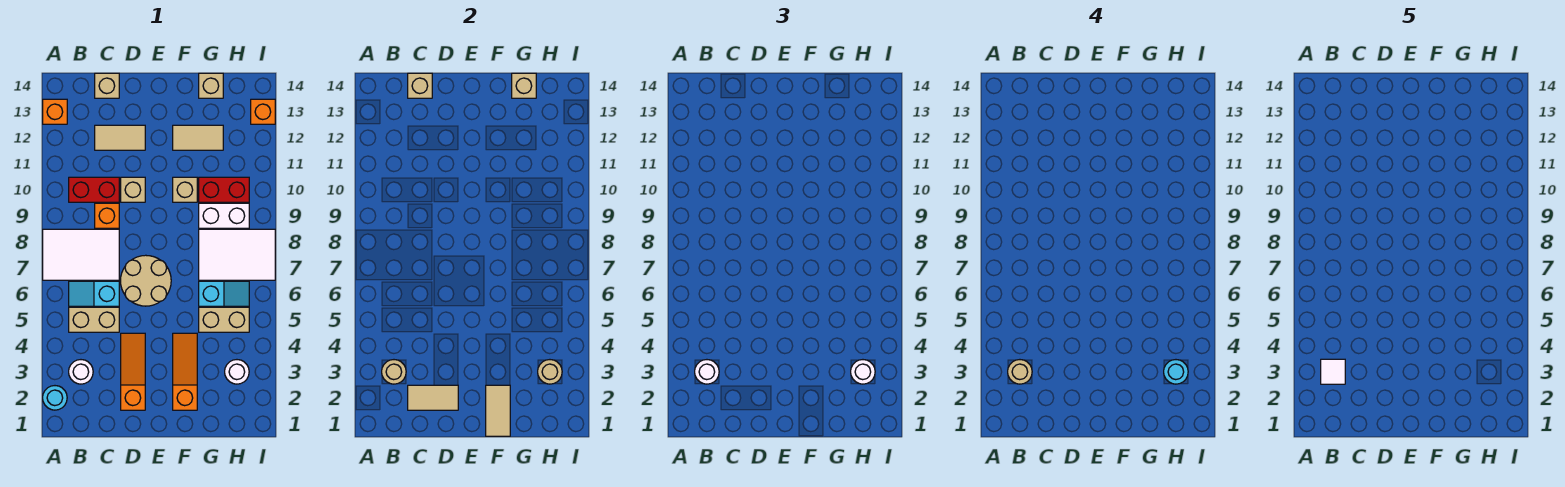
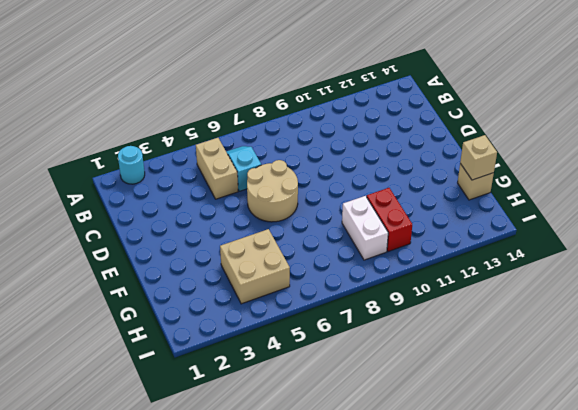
tan 2x2 brick [220,229,290,304] -> tan 1x2 brick [199,307,249,332]
none -> white 2x3 tile [43,229,119,280]
none -> orange 1x1 brick [43,99,67,124]
none -> white 1x1 round brick [69,360,93,384]
none -> red 1x2 brick [69,177,119,202]

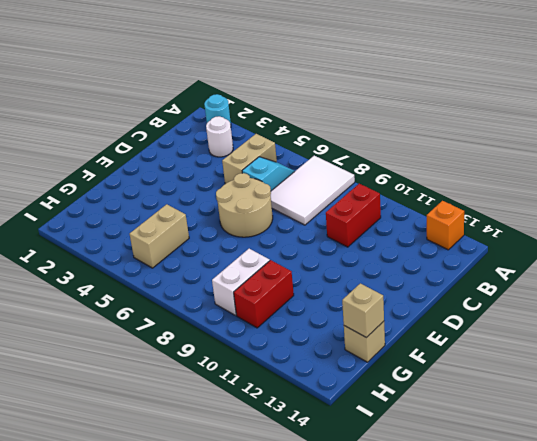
none -> orange 1x1 brick [95,203,119,228]
none -> tan 1x2 tile [95,125,145,150]
none -> tan 1x1 brick [95,73,119,98]
none -> orange 1x3 slope [121,333,145,410]

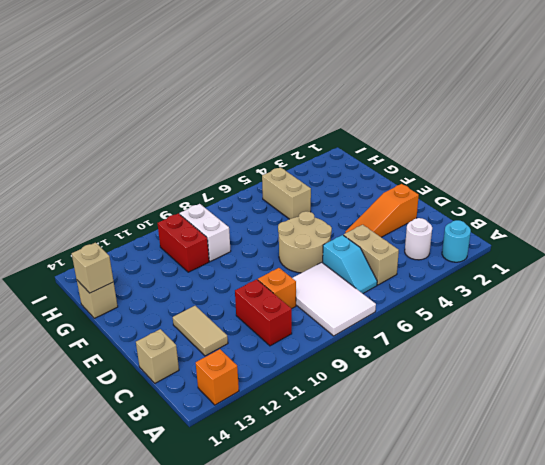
none -> tan 1x1 brick [121,177,145,202]
none -> orange 1x3 slope [173,333,197,410]
none -> tan 1x1 brick [173,177,197,202]
none -> tan 1x2 tile [173,125,223,150]

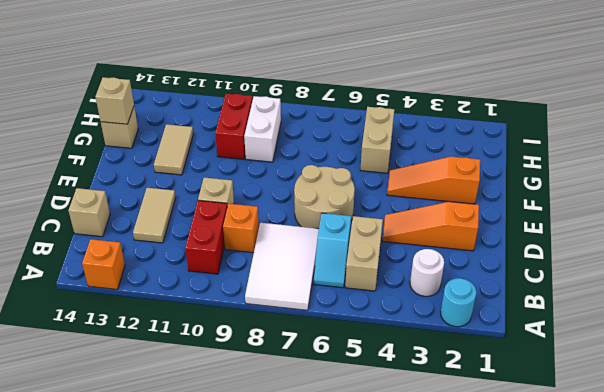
none -> tan 1x1 brick [173,177,197,202]
none -> cyan 1x2 slope [199,281,249,306]
none -> white 2x3 tile [199,229,275,280]
none -> white 1x1 round brick [225,360,249,384]

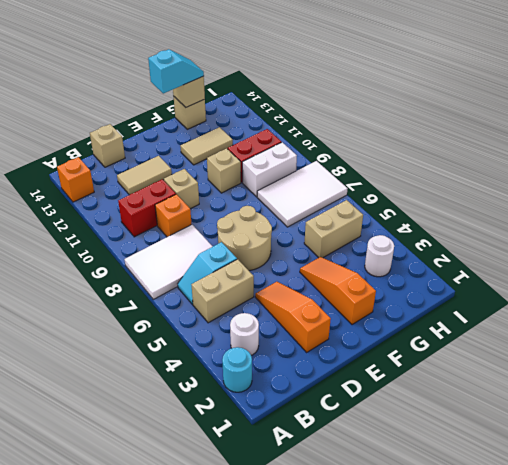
cyan 1x2 slope [148,49,204,94] -> cyan 1x2 slope moved to [199,281,249,306]
none -> orange 1x1 brick [251,99,275,124]
none -> tan 1x1 round brick [382,360,406,384]
none -> tan 1x2 tile [408,385,458,410]
none -> tan 1x1 brick [408,73,432,98]

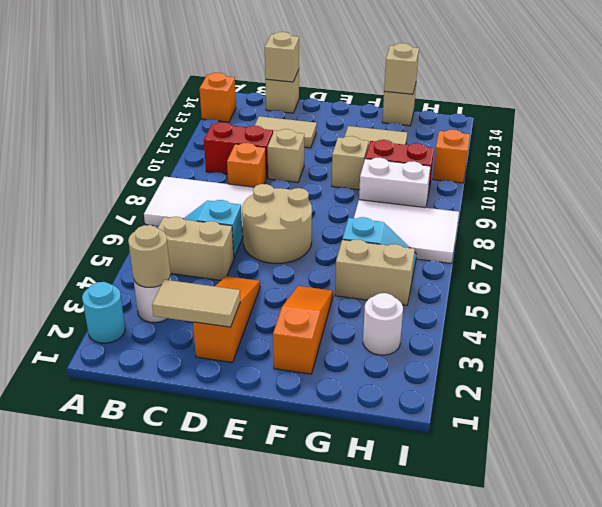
orange 1x1 brick [433,130,470,183] -> orange 1x1 brick moved to [251,99,275,124]
none -> tan 1x2 tile [486,385,510,436]
none -> tan 1x1 round brick [538,360,562,384]
none -> white 1x1 round brick [695,360,719,384]
none -> white 1x1 round brick [851,360,875,384]

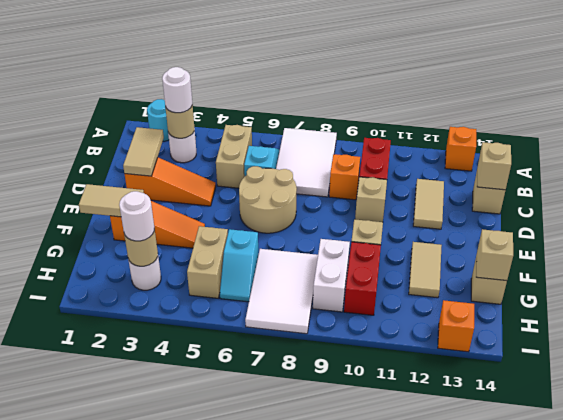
none -> tan 1x1 round brick [1008,360,1032,384]
none -> cyan 1x1 round brick [1164,360,1188,384]
none -> white 1x1 tile [1321,359,1345,384]

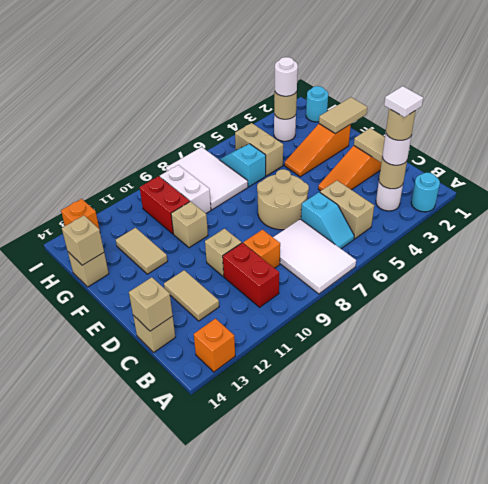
cyan 1x1 round brick [306,86,328,122] -> cyan 1x1 round brick moved to [1164,360,1188,384]

